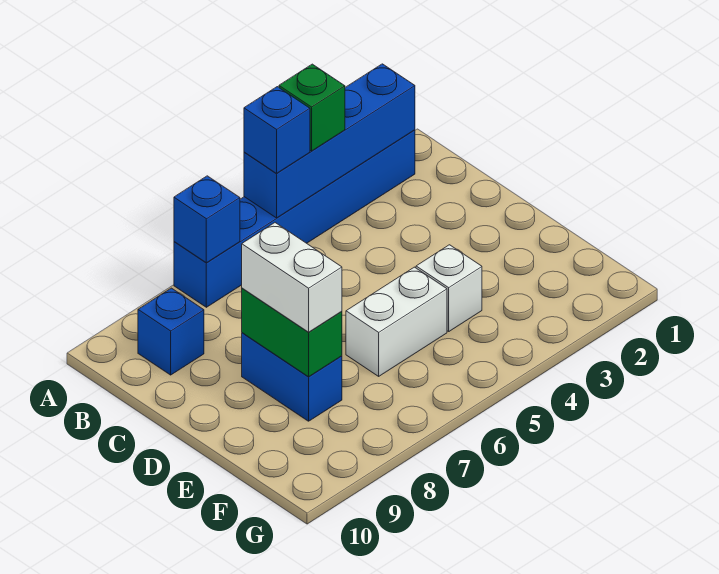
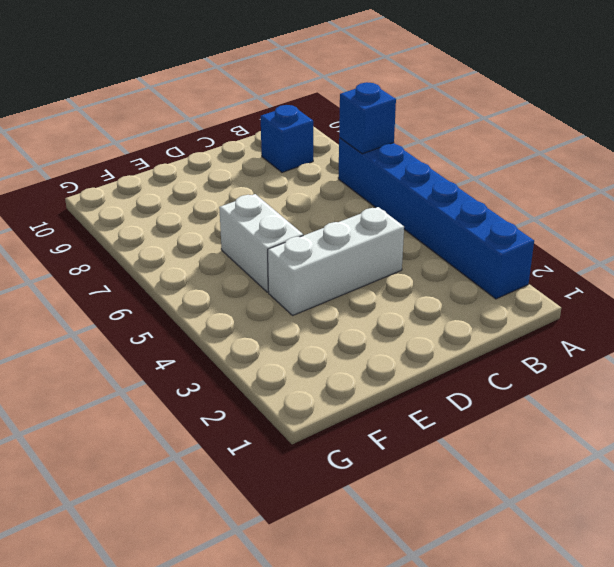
white 1x3 brick [268,207,404,315] -> white 1x1 brick [416,245,482,331]
none -> blue 1x2 brick [242,333,342,421]
none -> blue 1x4 brick [244,64,415,218]

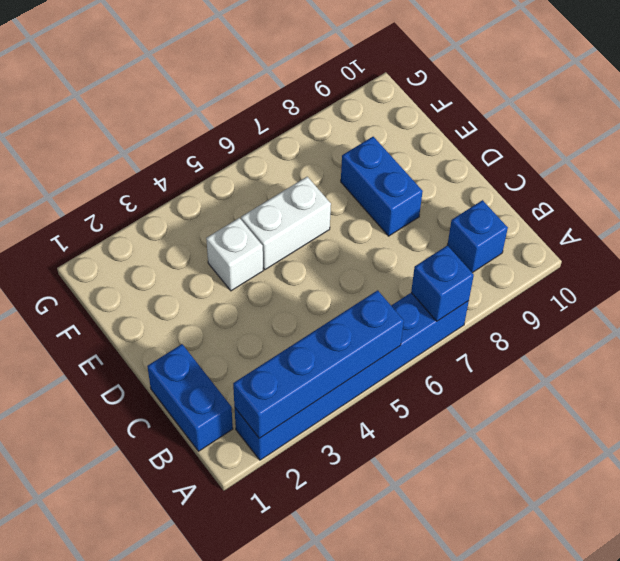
blue 1x2 brick [147,344,233,451] -> none
none -> green 1x2 brick [242,288,342,377]
none -> green 1x1 brick [279,64,345,151]

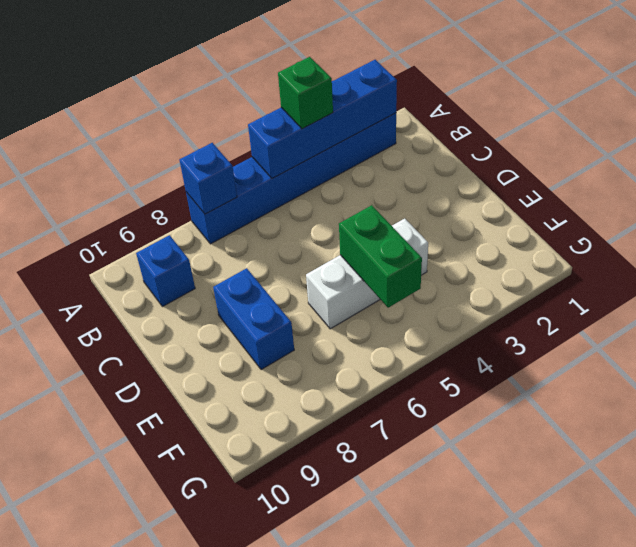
green 1x2 brick [339,205,422,308] -> green 1x2 brick moved to [242,288,342,377]
none -> blue 1x1 brick [244,87,310,173]
none -> white 1x2 brick [242,223,342,332]

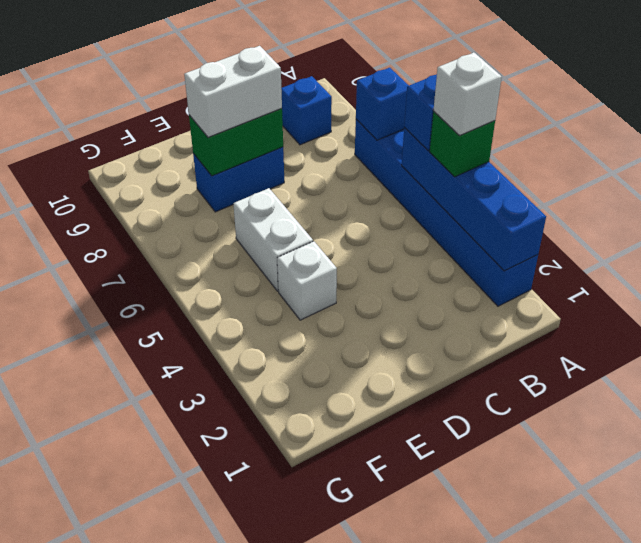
white 1x1 brick [433,53,502,136] -> none

